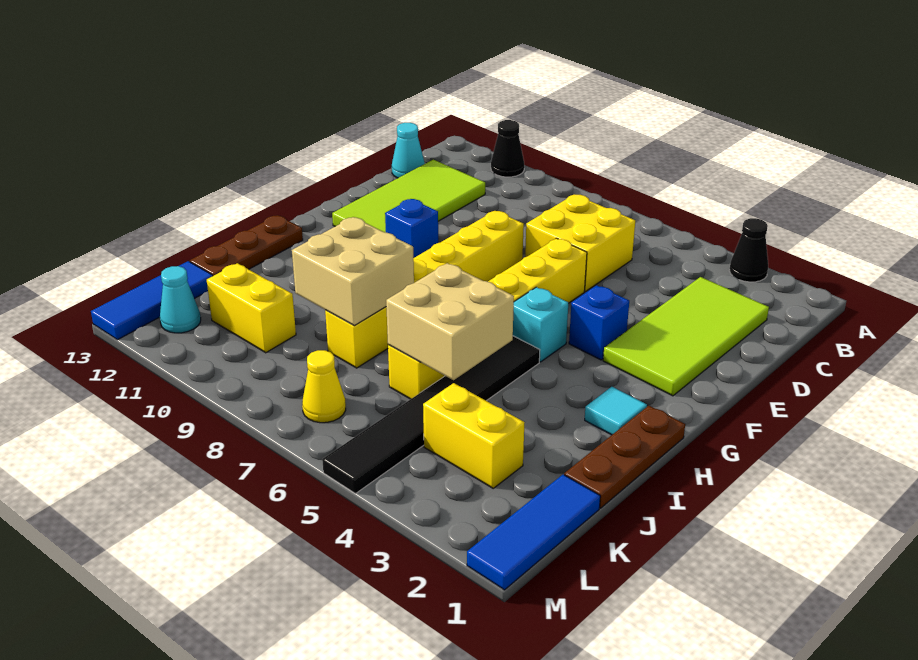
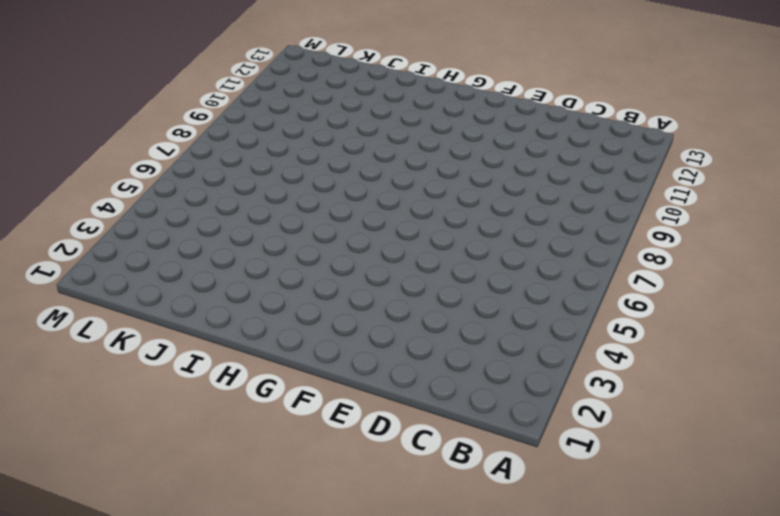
none -> black 1x1 cone [729,218,768,282]
none -> black 1x1 cone [491,120,524,177]
none -> lime 2x4 tile [603,277,769,396]

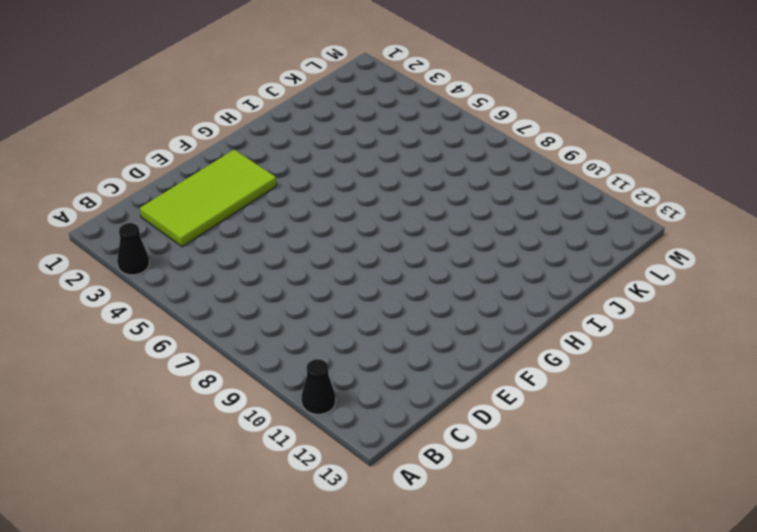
none -> yellow 2x2 brick [525,195,635,292]
none -> lime 2x4 tile [332,160,485,233]
none -> cyan 1x1 cone [392,123,425,178]

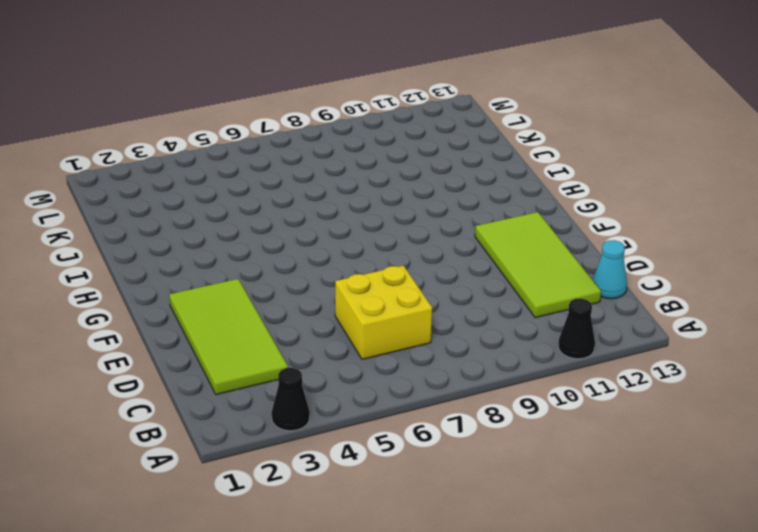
none -> yellow 1x6 brick [388,238,587,399]
none -> yellow 1x6 brick [325,211,524,368]
none -> blue 1x1 brick [569,285,629,360]

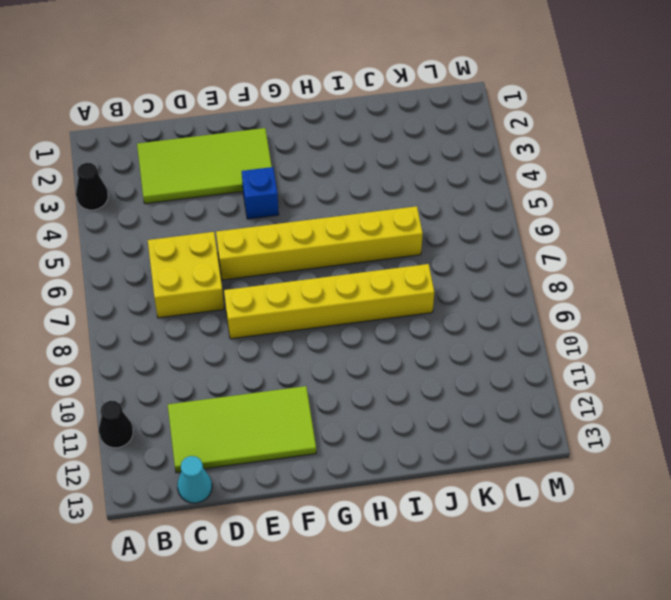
none -> blue 1x1 brick [385,199,438,258]
none -> cyan 1x1 brick [513,287,568,362]
none -> brown 1x3 plate [564,406,685,508]

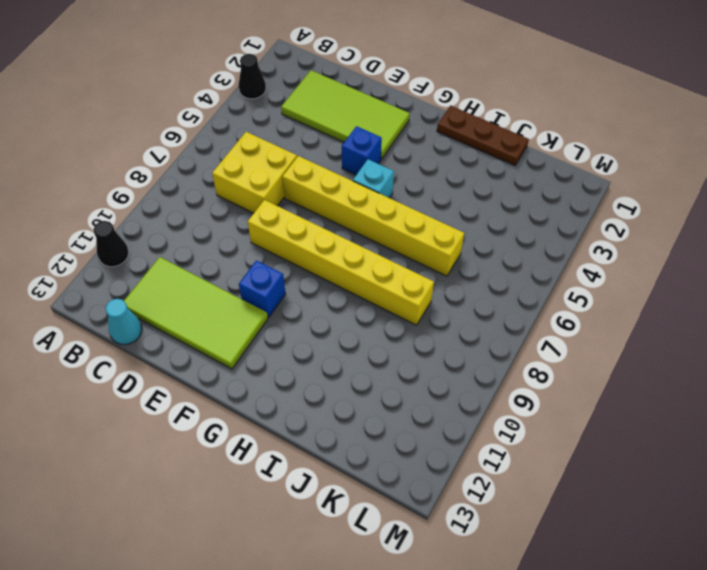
none -> cyan 1x1 tile [585,387,647,435]
none -> black 1x6 tile [322,336,540,494]
none -> brown 1x3 plate [190,215,303,276]

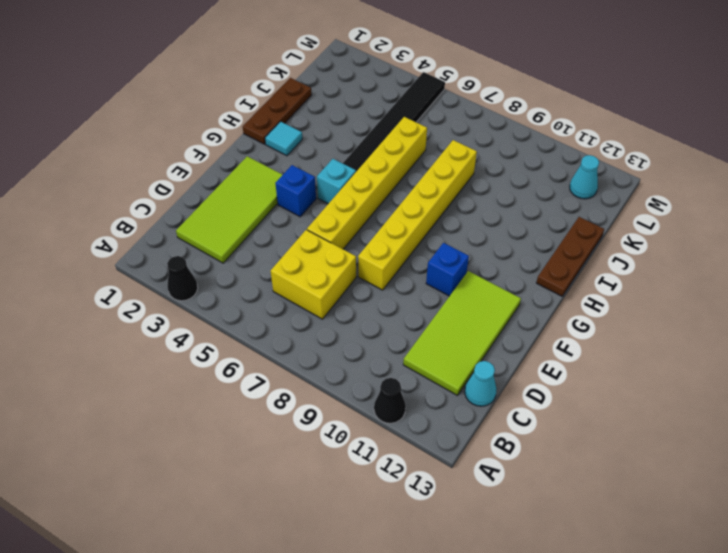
none -> blue 1x3 tile [467,475,600,590]
none -> yellow 1x2 brick [423,383,525,488]
none -> yellow 1x2 brick [207,263,296,353]

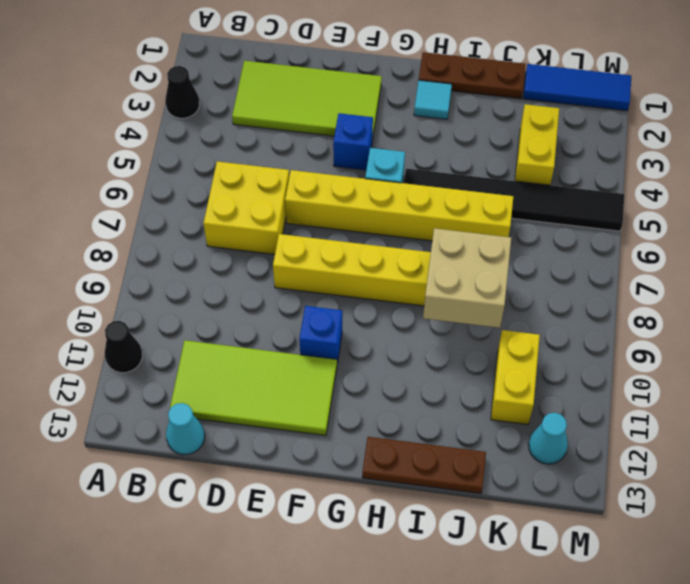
none -> blue 1x3 tile [91,261,213,340]
none -> yellow 1x1 cone [302,350,346,423]
none -> tan 2x2 brick [386,263,514,380]

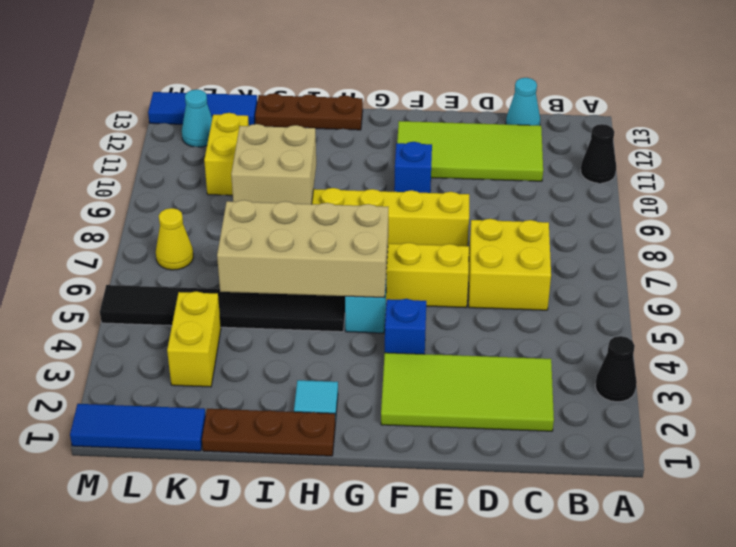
tan 2x4 brick [217,200,388,298] -> tan 2x2 brick [386,263,514,380]

